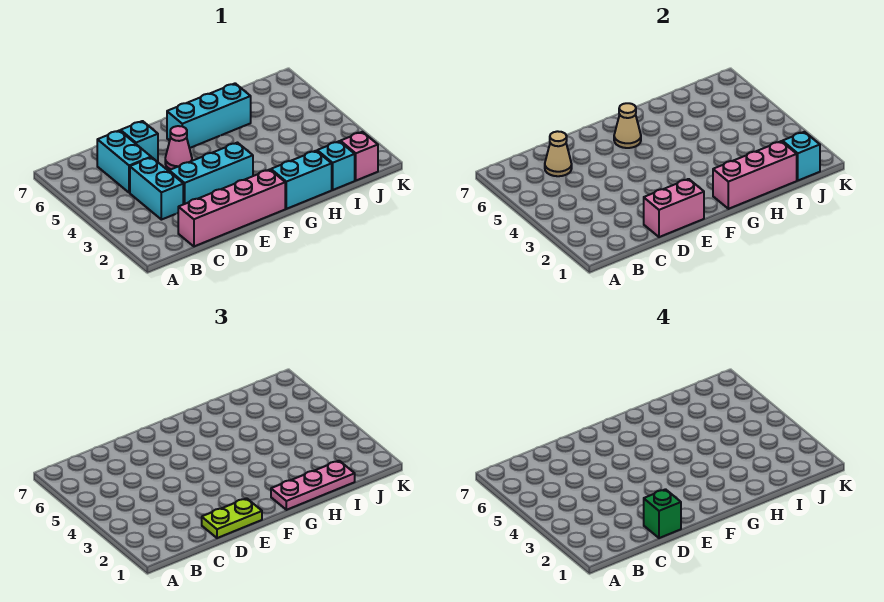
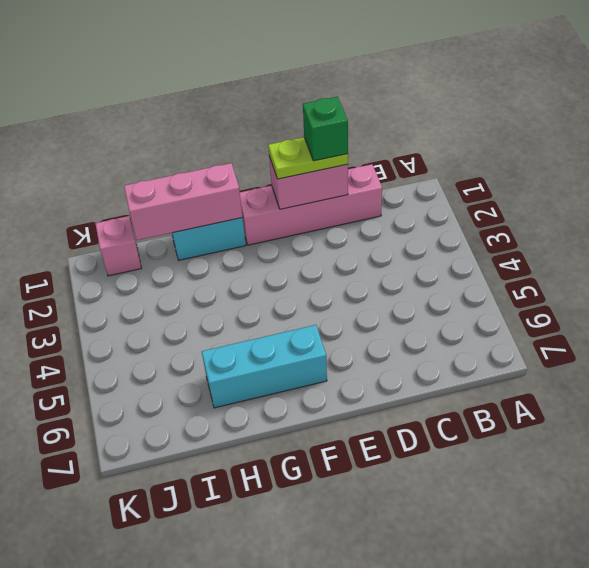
none -> cyan 1x2 brick [130,157,183,220]
none -> cyan 1x2 brick [97,130,151,193]
none -> cyan 1x3 brick [169,143,253,204]

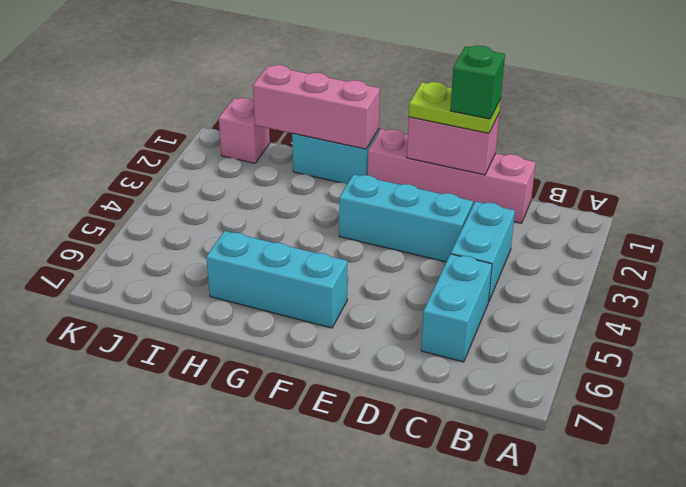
none -> cyan 1x1 brick [121,121,158,161]
none -> pink 1x1 cone [165,126,192,169]
none -> cyan 1x1 brick [317,141,355,190]

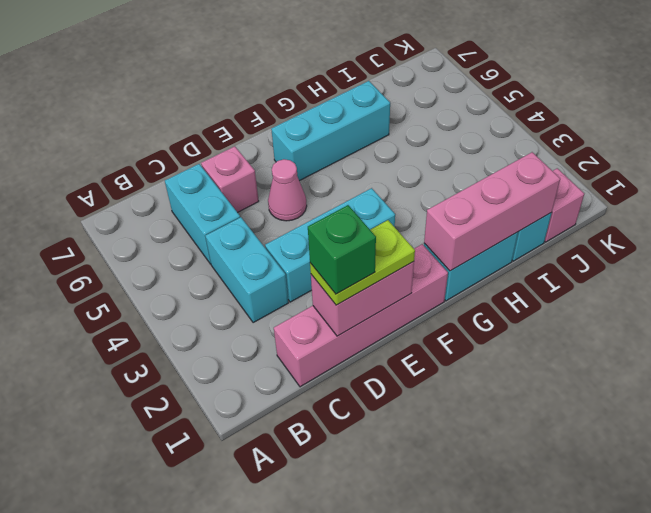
pink 1x1 brick [201,146,259,212] -> cyan 1x1 brick [121,121,158,161]
none -> tan 1x1 cone [545,131,572,176]
none -> tan 1x1 cone [614,103,641,148]
none -> cyan 1x1 brick [782,132,820,180]

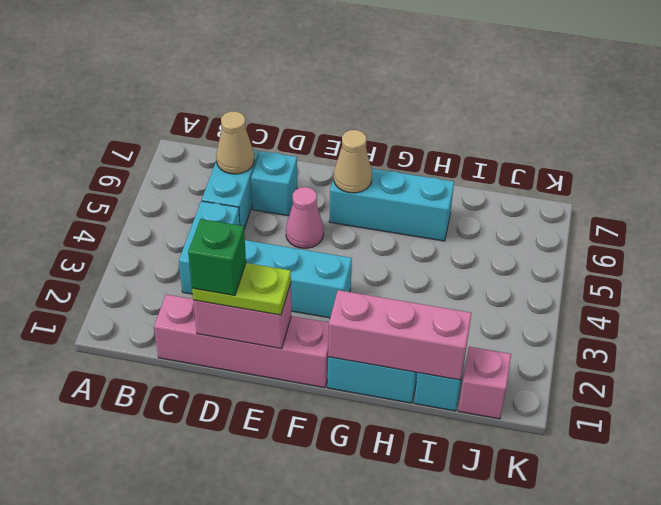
none -> cyan 1x1 brick [782,132,820,180]
none -> pink 1x3 plate [271,461,355,510]

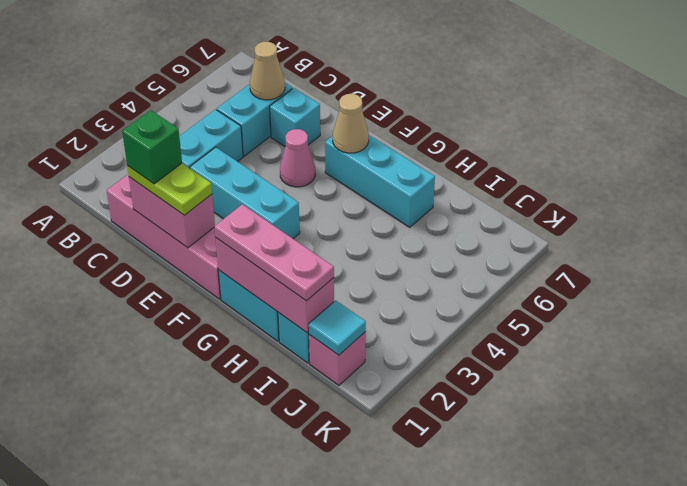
cyan 1x1 tile [309,300,366,355] -> cyan 1x1 brick [782,132,820,180]

